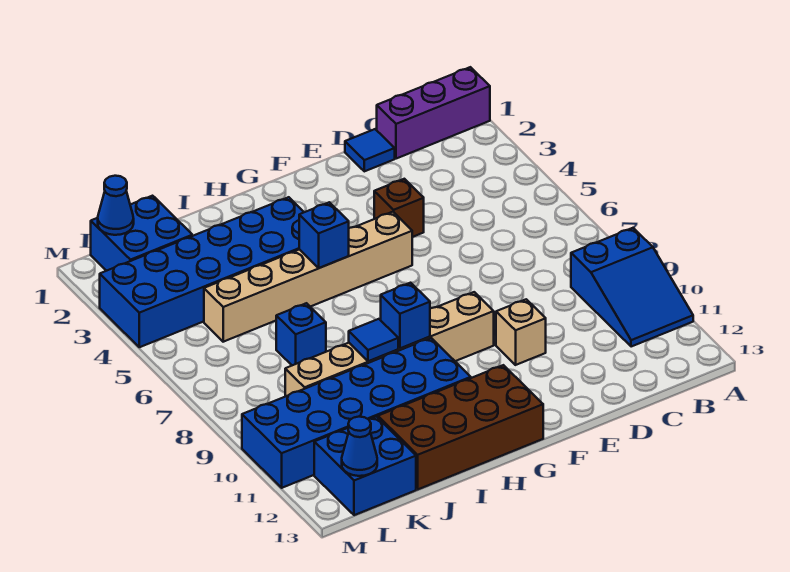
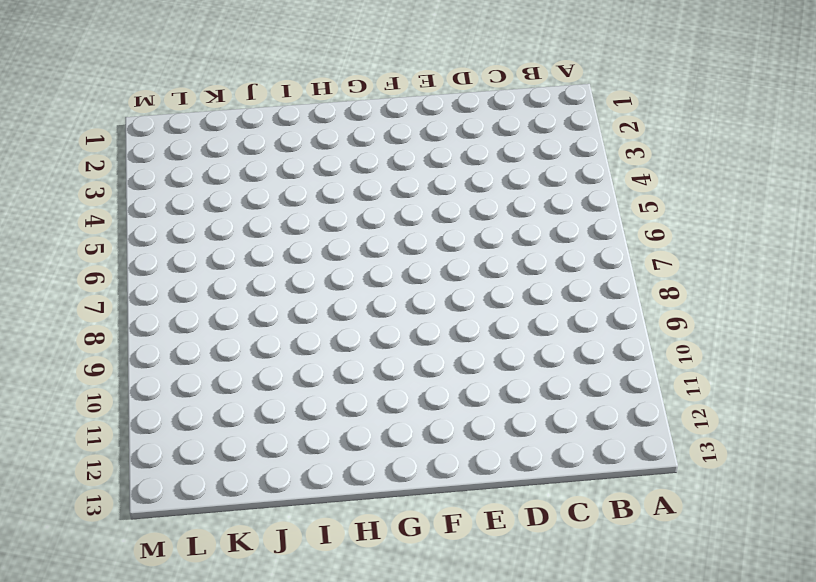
none -> purple 1x3 brick [377,67,490,159]
none -> blue 2x3 slope [571,228,693,347]
none -> blue 1x1 tile [345,129,395,171]

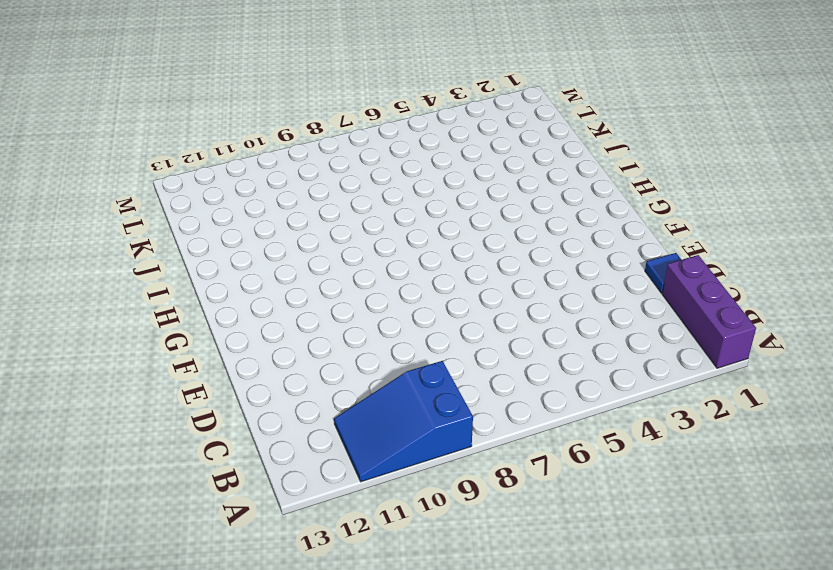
none -> brown 1x1 brick [374,179,424,237]
none -> tan 1x1 brick [496,299,546,365]
none -> tan 1x6 brick [204,212,412,342]

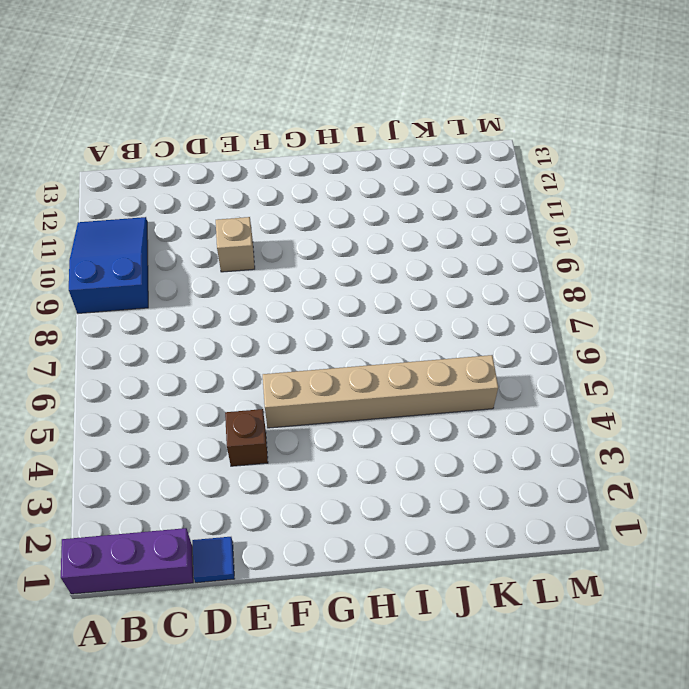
none -> tan 1x6 brick [285,292,494,396]
none -> brown 2x4 brick [378,365,543,489]
none -> blue 2x6 brick [100,197,304,347]

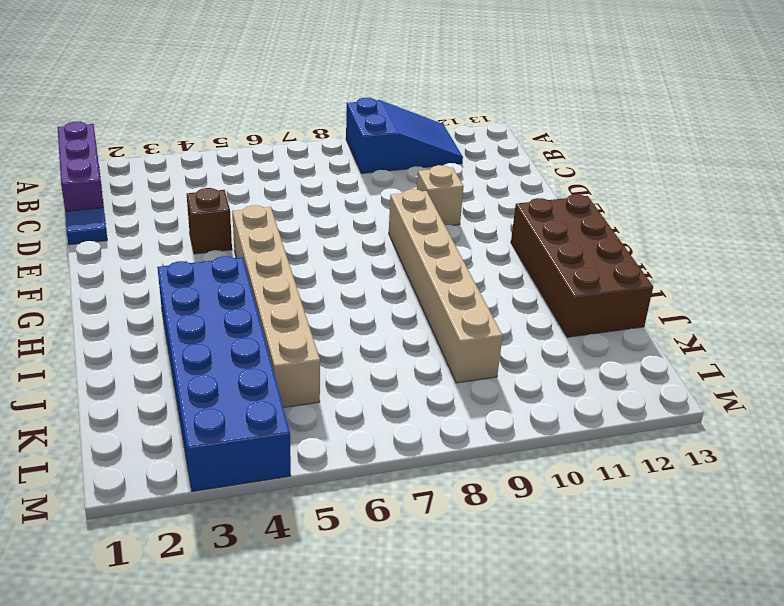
none -> blue 2x6 brick [242,338,471,488]
none -> blue 1x1 brick [276,303,326,365]
none -> blue 2x2 brick [91,196,192,271]

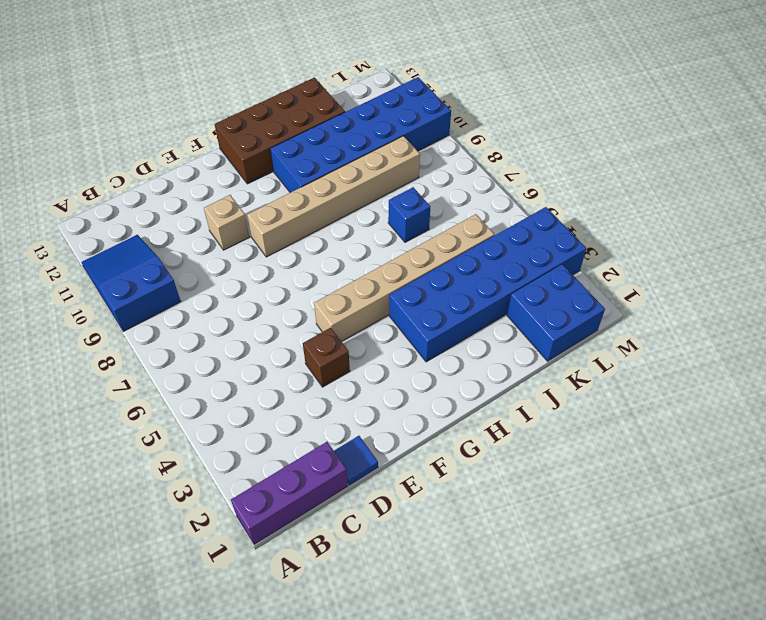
none -> blue 2x2 brick [314,416,416,515]
none -> blue 1x1 brick [299,202,349,268]
none -> blue 1x1 brick [381,283,430,348]

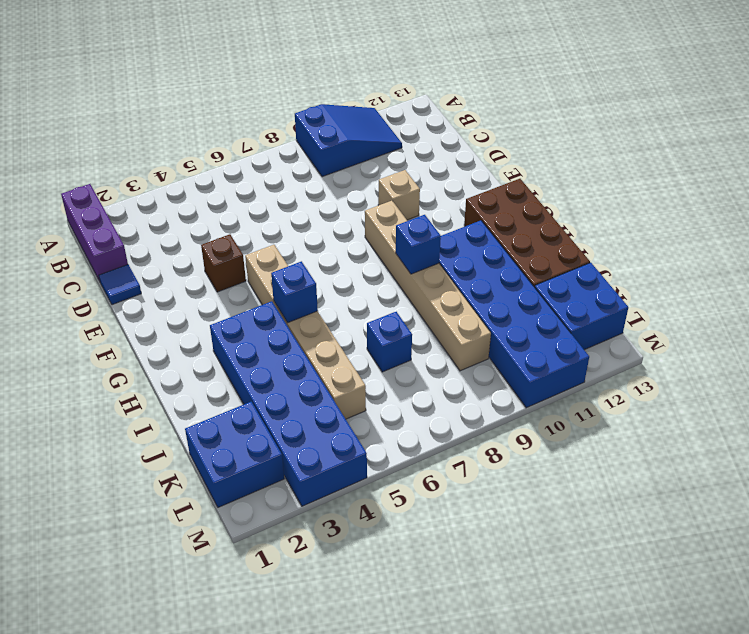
none -> blue 1x1 tile [349,319,398,361]
none -> blue 1x1 cone [98,176,134,235]
none -> blue 1x1 cone [342,417,377,476]

